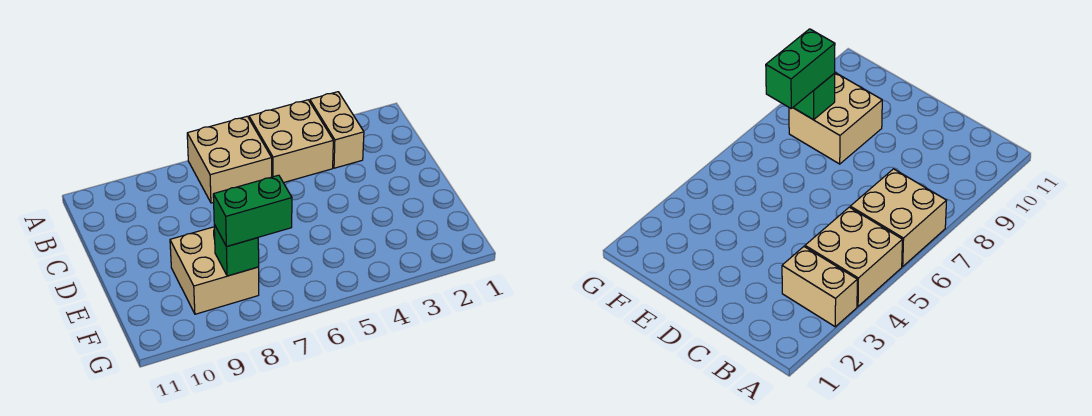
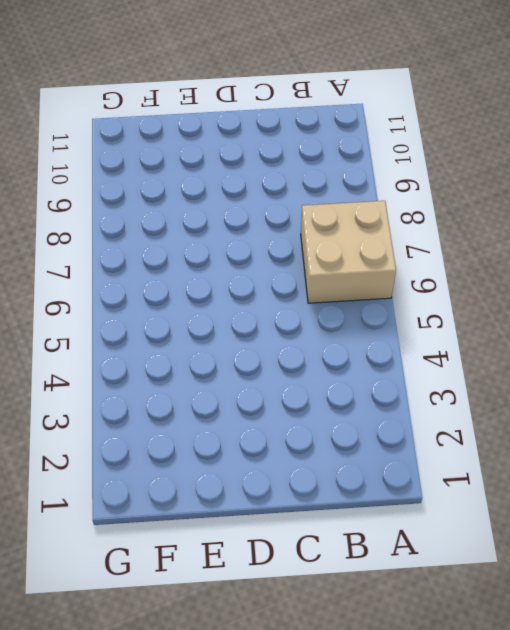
none -> tan 1x2 brick [310,92,364,168]
none -> tan 2x2 brick [249,100,333,183]

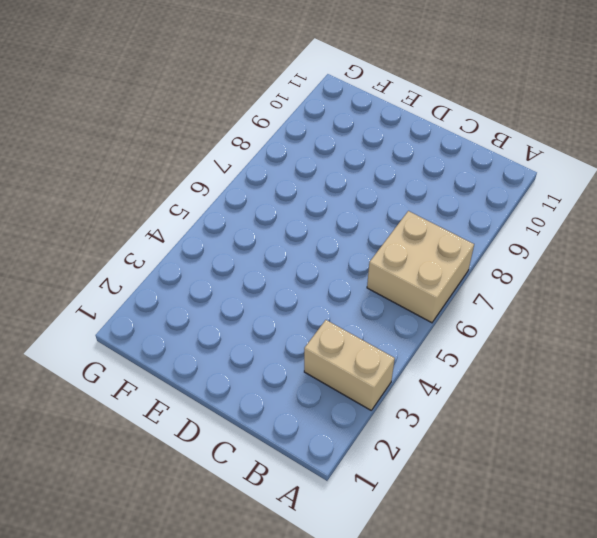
none -> tan 2x2 brick [249,100,333,183]
none -> tan 2x2 brick [170,227,259,314]

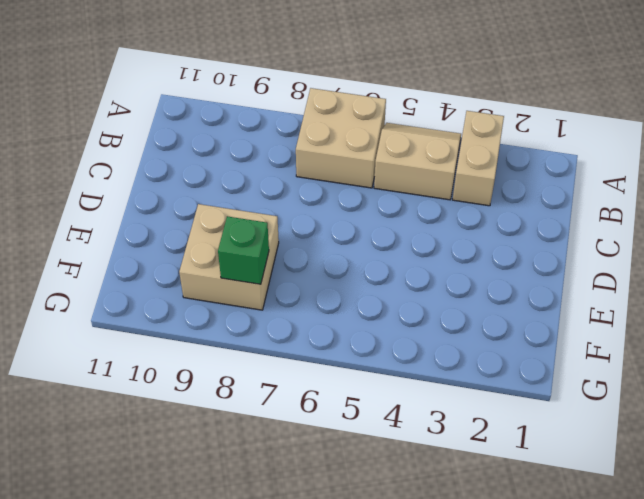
tan 2x2 slope [374,123,461,200] -> tan 2x2 brick [249,100,333,183]
none -> green 1x2 brick [213,175,292,247]

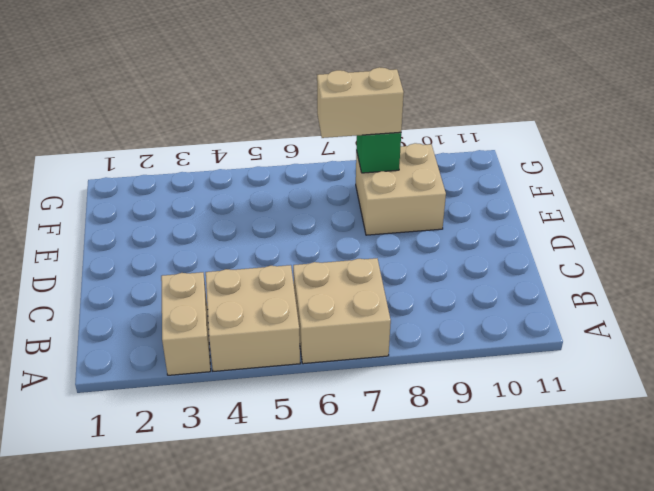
tan 1x2 brick [317,67,404,138] -> green 1x2 brick [213,175,292,247]

